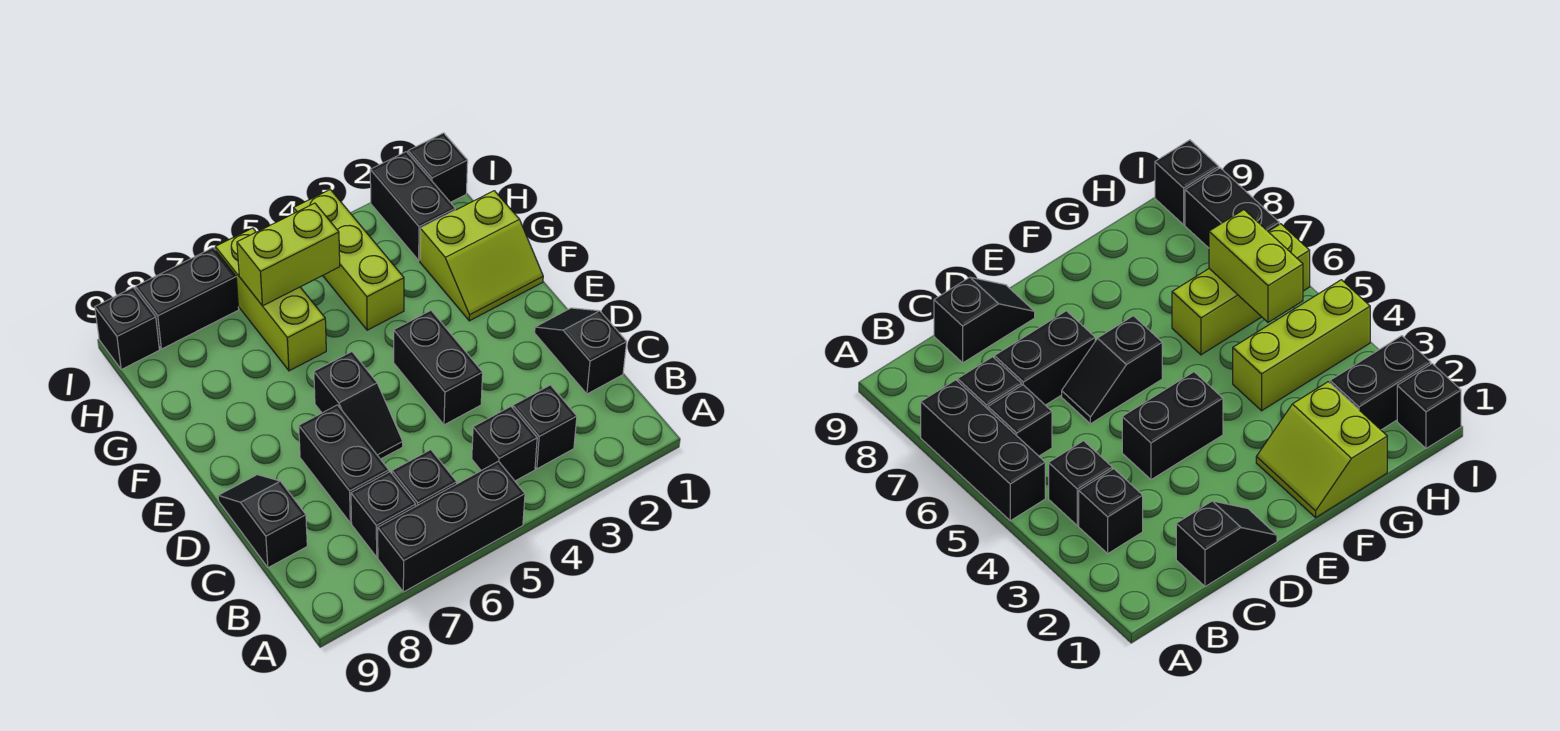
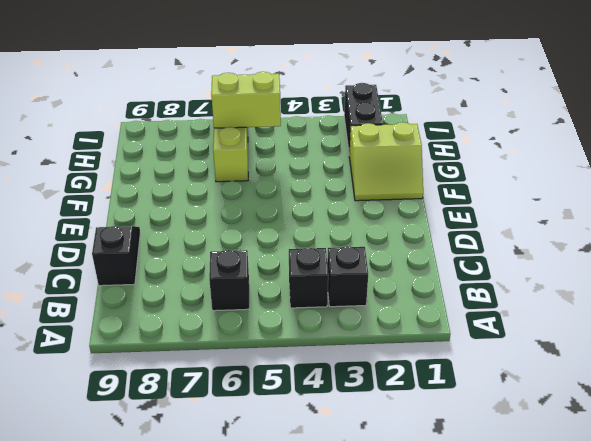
none -> black 1x3 brick [378,461,525,592]
none -> black 1x1 brick [351,472,416,557]
none -> black 1x2 slope [535,308,627,394]

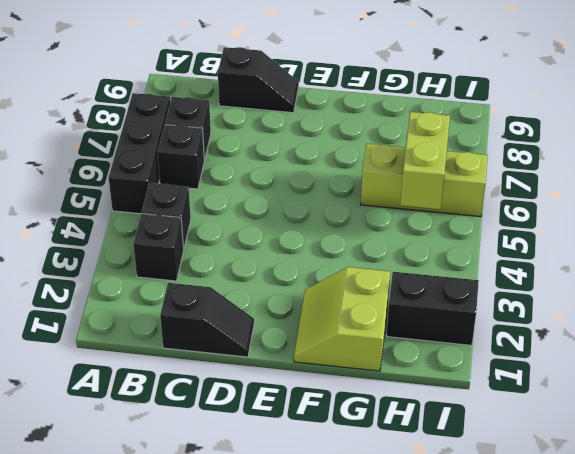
none -> black 1x2 brick [299,405,389,523]
none -> black 1x2 brick [394,310,483,425]
none -> black 1x2 slope [314,352,403,459]

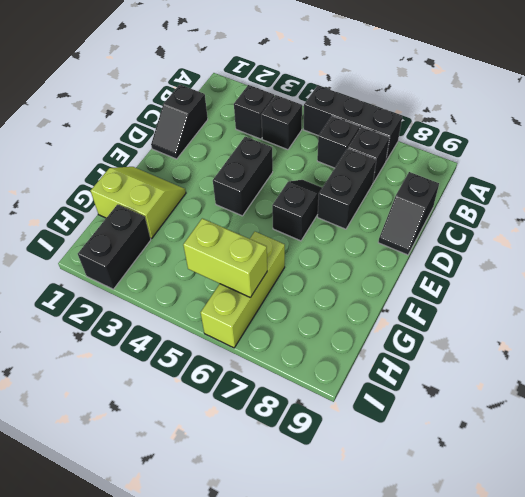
none -> lime 1x3 brick [294,190,404,330]
none -> black 1x1 brick [408,133,468,203]
none -> black 1x2 brick [135,248,239,349]

